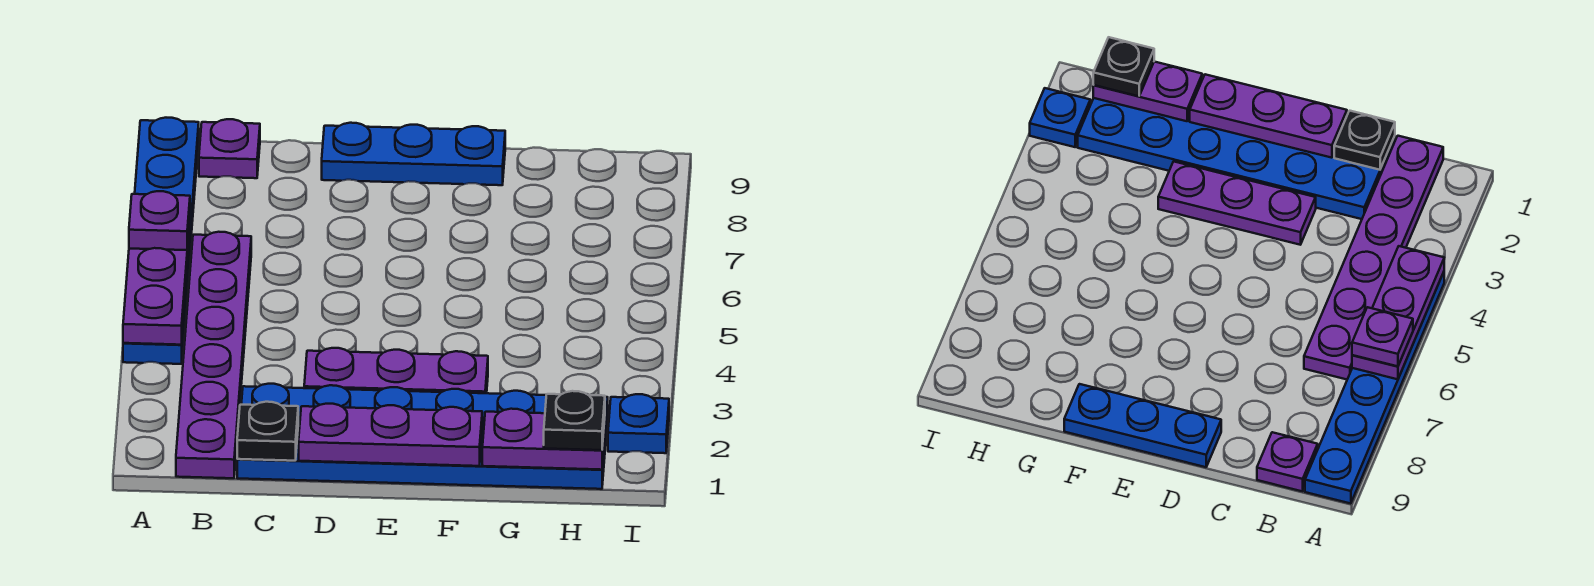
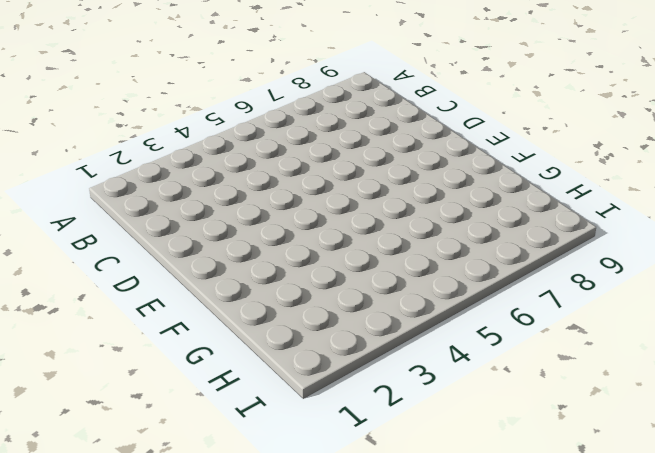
none -> blue 1x6 plate [123,118,199,364]
none -> purple 1x6 plate [176,232,251,478]
none -> purple 1x1 plate [199,119,260,178]

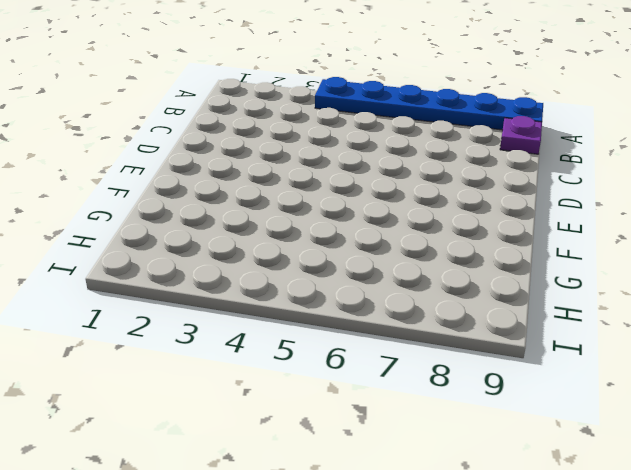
none -> purple 1x6 plate [176,232,251,478]
none -> blue 2x6 plate [237,384,608,489]
none -> purple 1x3 plate [304,348,488,393]

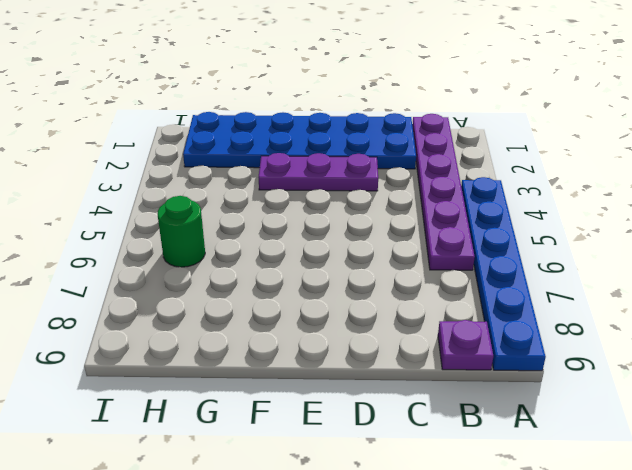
green 1x1 round brick [158,196,205,267] -> none
none -> blue 1x3 plate [322,123,505,185]
none -> blue 1x1 plate [608,394,669,453]
none -> purple 1x3 plate [123,222,190,345]

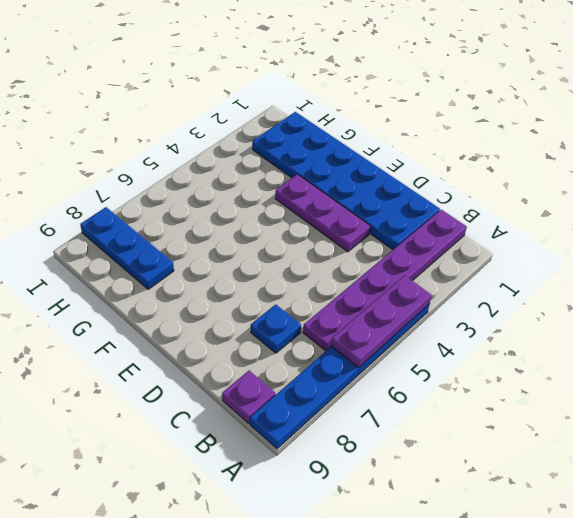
blue 1x1 plate [251,304,301,353] -> blue 1x1 plate moved to [608,394,669,453]
blue 1x3 plate [80,207,174,289] -> blue 1x3 plate moved to [322,123,505,185]
none -> black 1x1 plate [237,402,298,461]
none -> purple 1x3 plate [299,404,482,466]
none -> purple 1x2 plate [482,409,605,470]

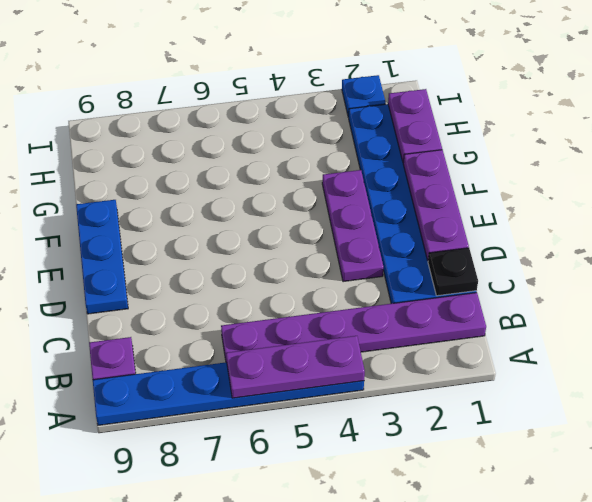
none -> purple 1x1 plate [129,191,190,250]
none -> black 1x1 plate [544,391,605,450]

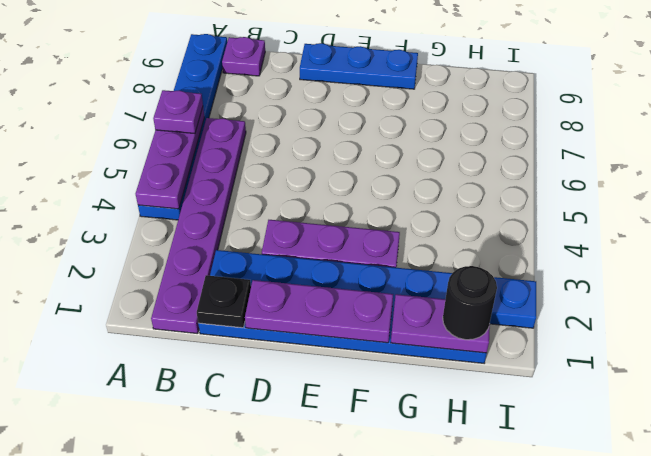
black 1x1 round brick [443,266,497,340] -> black 1x1 plate [544,391,605,450]

